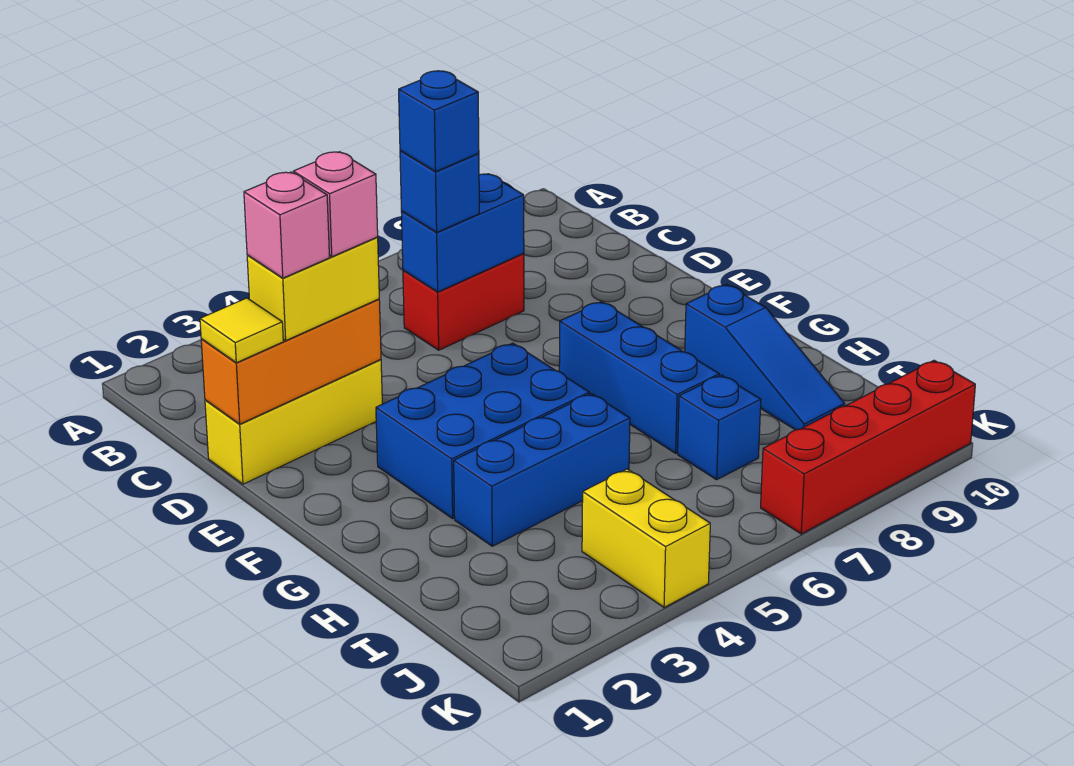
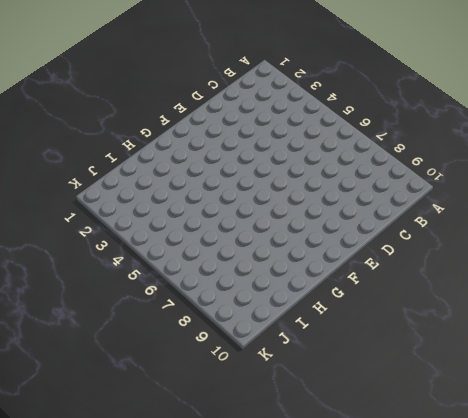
none -> red 1x2 brick [403,253,524,350]
none -> yellow 1x3 brick [205,360,382,484]
none -> blue 2x3 brick [376,343,589,519]

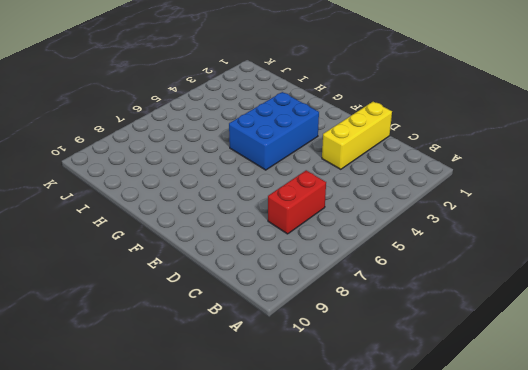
none -> blue 1x3 brick [559,302,719,453]
none -> blue 1x3 slope [685,284,845,430]
none -> blue 1x3 brick [454,393,630,546]

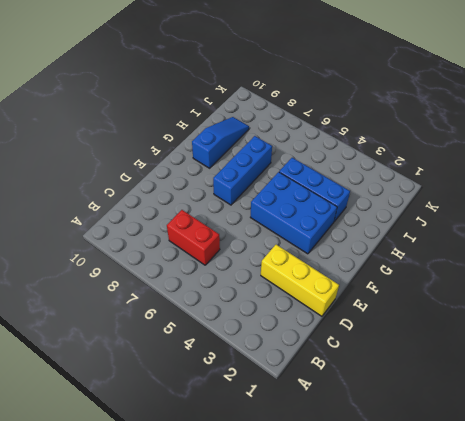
none -> blue 1x1 brick [678,375,761,480]
none -> yellow 1x2 brick [582,469,710,608]
none -> red 1x4 brick [761,360,975,534]

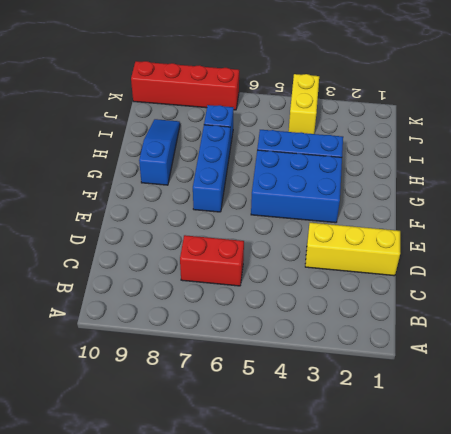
none -> blue 1x2 brick [401,174,524,292]
none -> orange 1x3 brick [201,299,381,424]
none -> blue 1x1 brick [400,151,479,232]

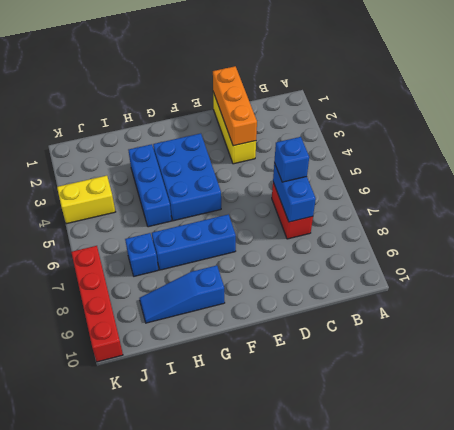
none -> yellow 1x1 tile [200,298,283,363]
none -> yellow 1x2 brick [247,237,379,340]
none -> blue 1x1 brick [399,71,479,172]

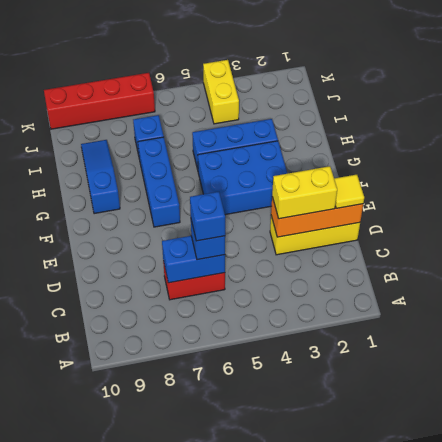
none -> pink 1x1 brick [244,172,329,278]
none -> pink 1x1 brick [293,152,378,257]

